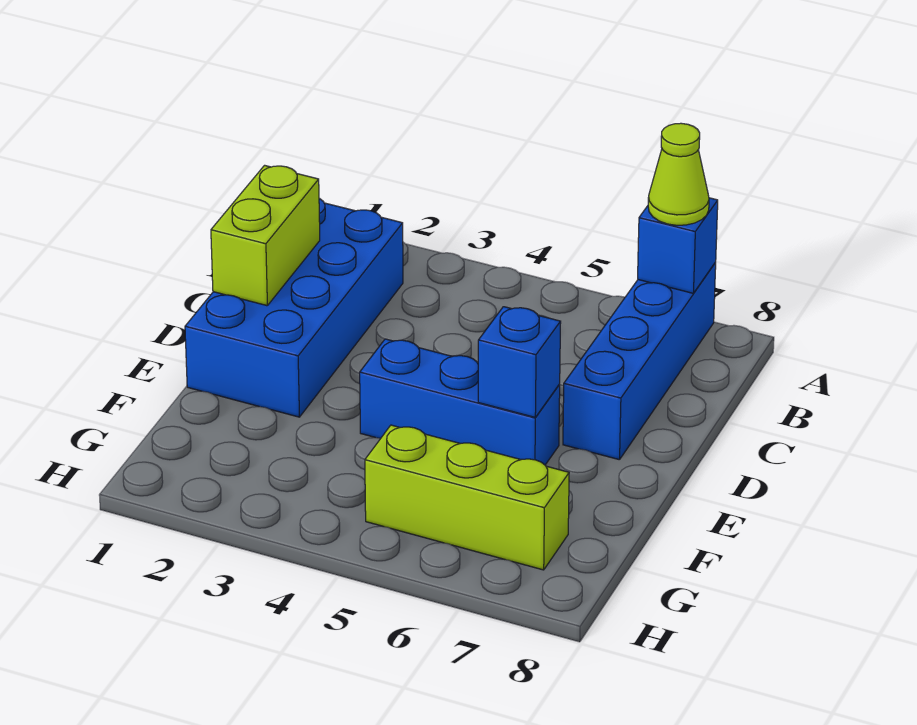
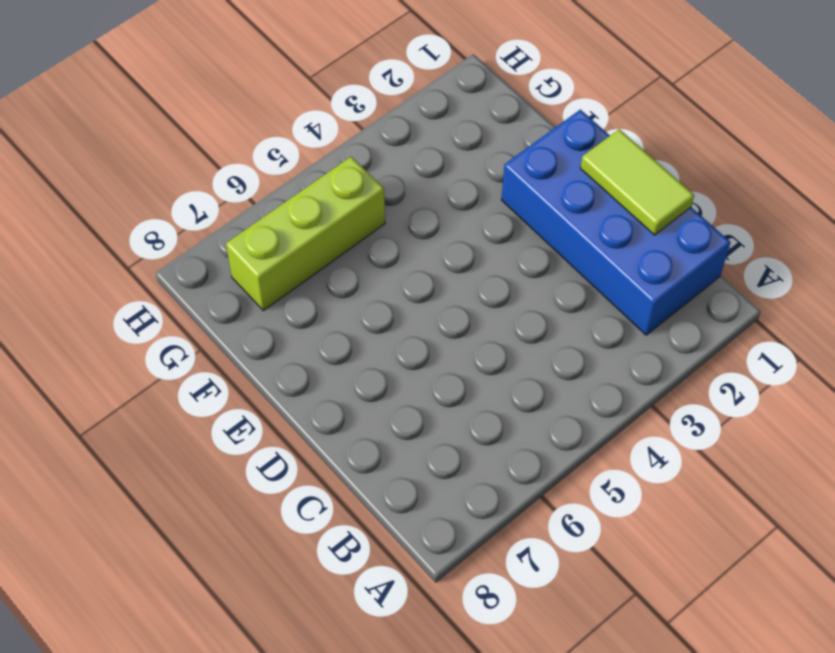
lime 1x2 tile [580,129,694,235] -> lime 1x2 brick [211,165,320,306]
none -> blue 1x4 brick [563,262,716,460]
none -> blue 1x3 brick [360,339,560,465]

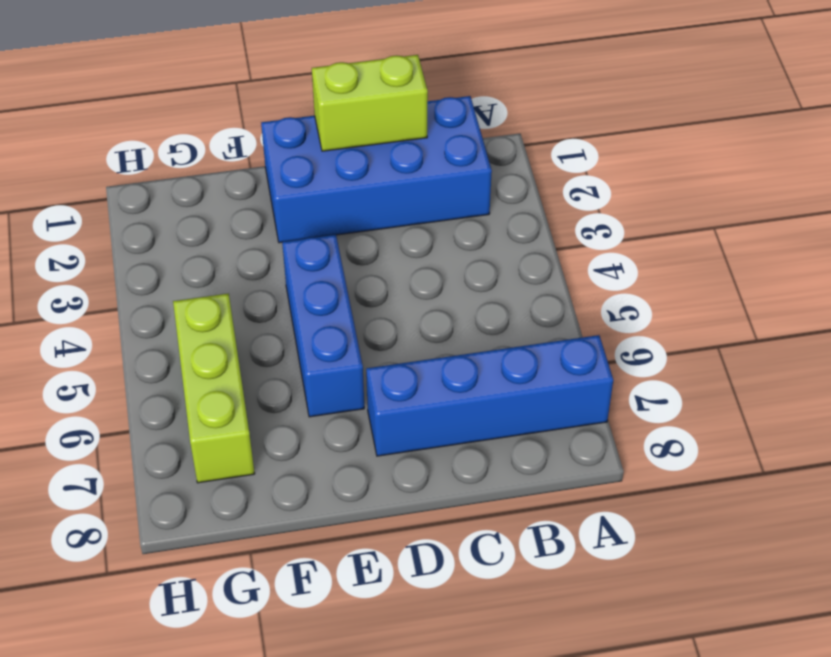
none -> blue 1x1 brick [638,198,718,293]
none -> blue 1x1 brick [478,307,561,417]

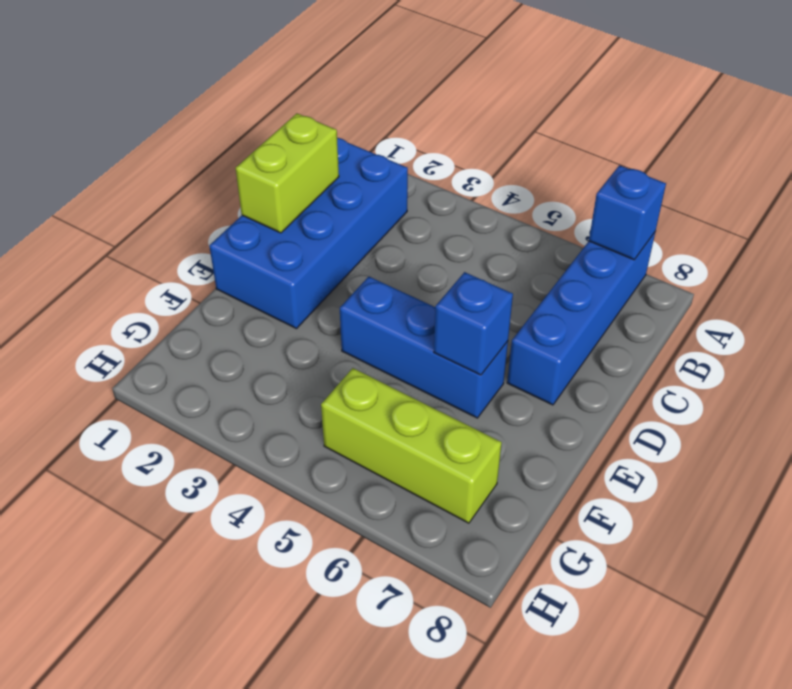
none -> lime 1x1 cone [648,123,709,225]

